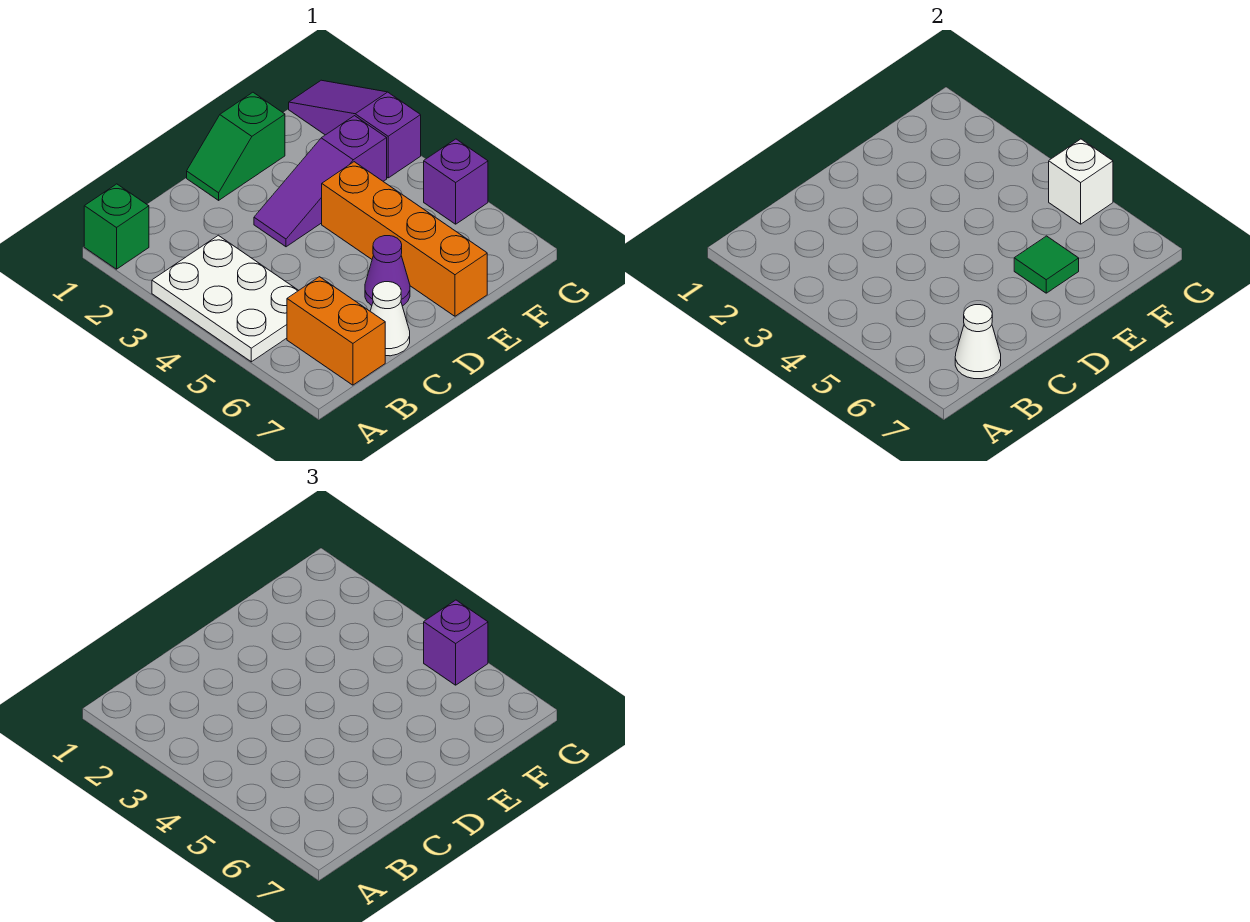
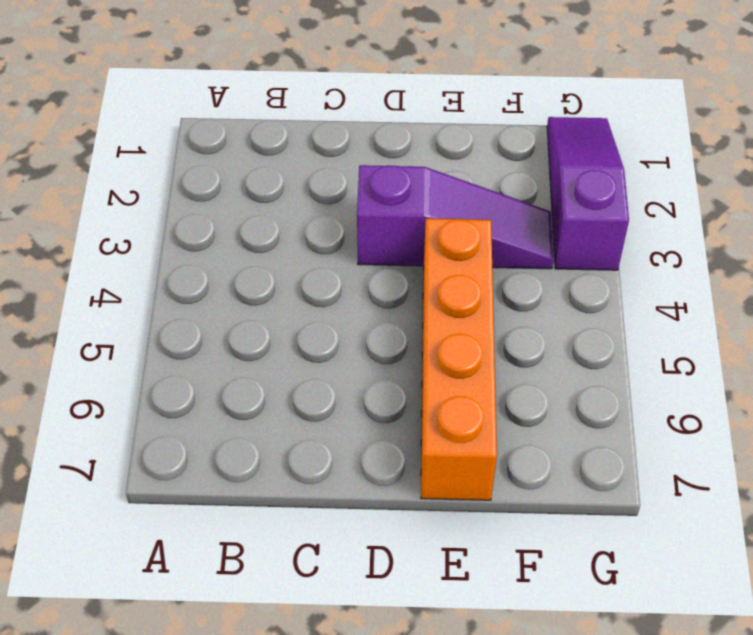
purple 1x3 slope [357,165,553,269] -> purple 1x3 slope turned to [254,116,387,247]
none -> green 1x1 brick [84,184,149,269]
none -> white 2x3 plate [152,235,299,362]
none -> orange 1x2 brick [287,277,385,385]

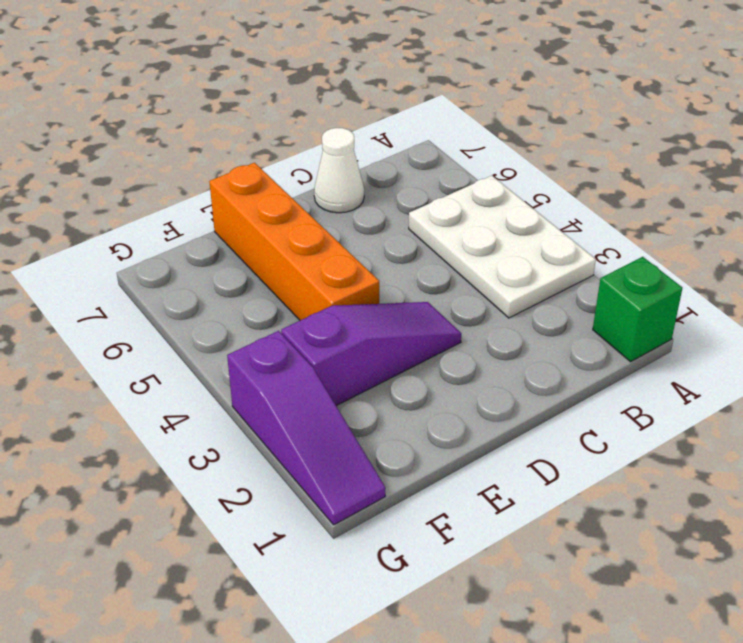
none -> orange 1x2 brick [287,277,385,385]
none -> green 1x2 slope [187,92,285,200]
none -> purple 1x1 cone [365,236,410,306]

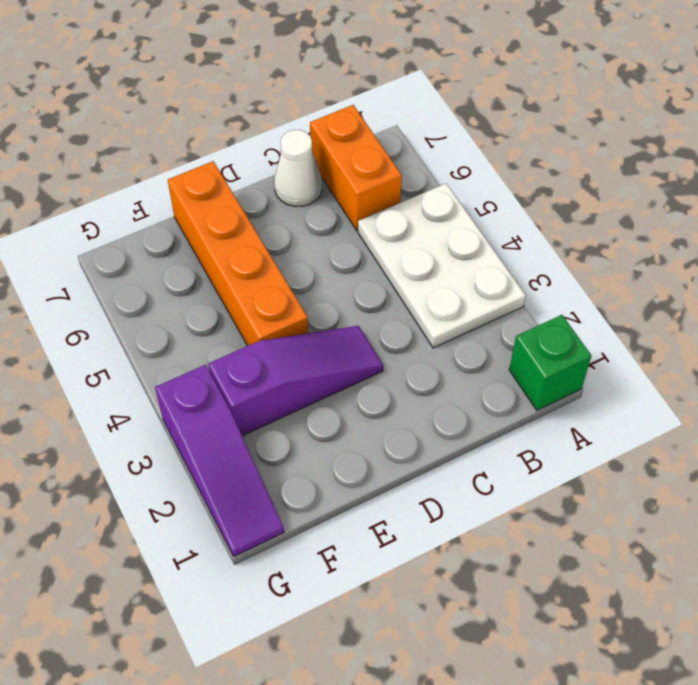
none -> green 1x2 slope [187,92,285,200]
none -> purple 1x1 cone [365,236,410,306]
none -> purple 1x1 brick [424,139,488,224]

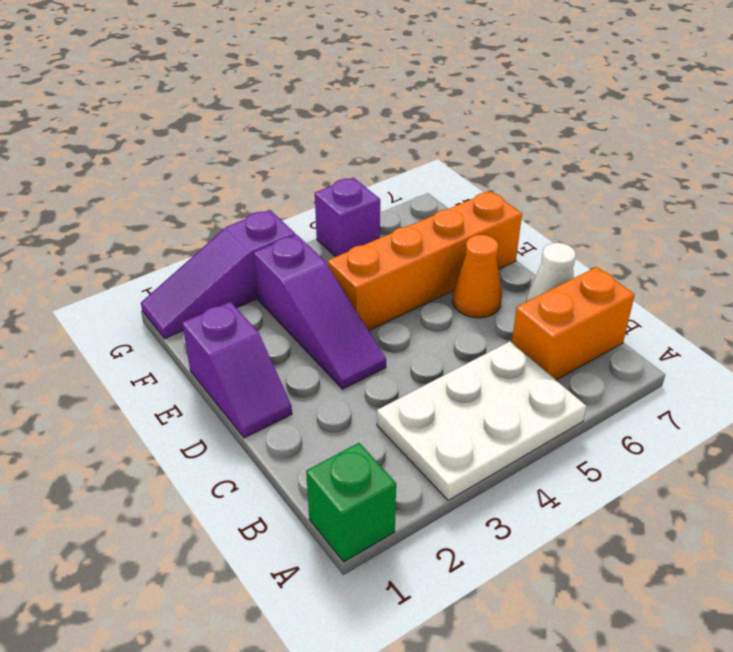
purple 1x2 slope [182,302,292,438] -> green 1x2 slope [187,92,285,200]
orange 1x1 cone [452,235,502,318] -> purple 1x1 cone [365,236,410,306]
none -> white 1x1 cone [955,305,1001,379]
none -> green 1x1 tile [1014,236,1079,293]
none -> white 1x1 brick [1049,139,1113,224]

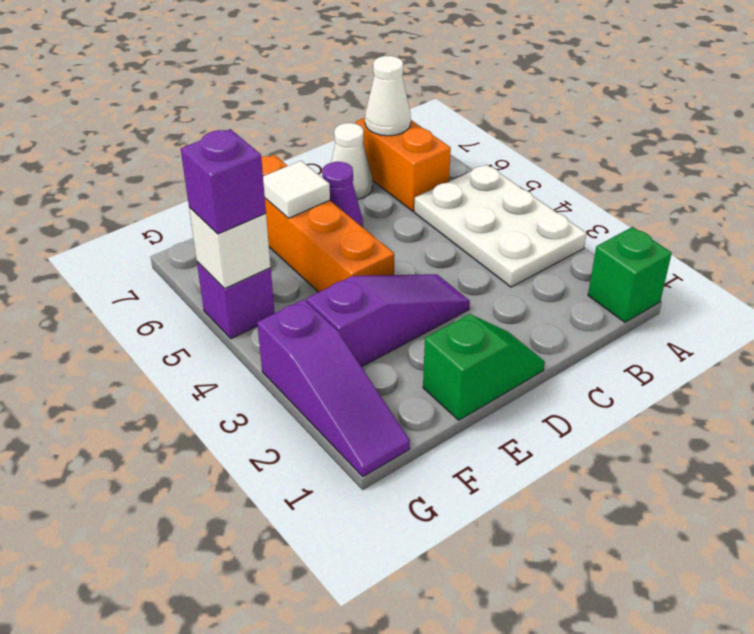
white 1x1 tile [263,161,330,218] -> green 1x1 tile [1014,236,1079,293]

